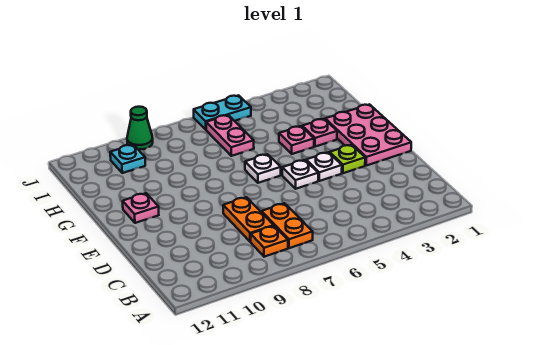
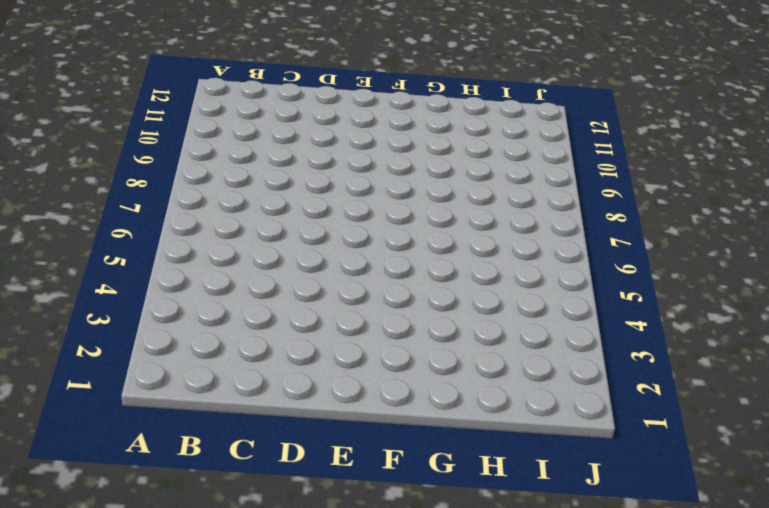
none -> orange 1x2 plate [262,203,313,248]
none -> orange 1x1 plate [251,226,288,257]
none -> orange 1x2 plate [223,197,274,242]

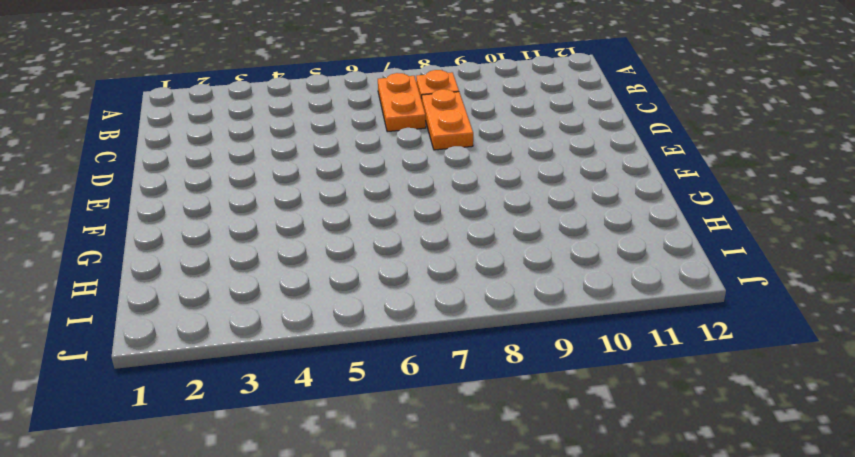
none -> pink 2x3 plate [325,104,411,165]
none -> lime 1x1 plate [330,145,365,173]
none -> white 1x1 plate [306,152,342,181]

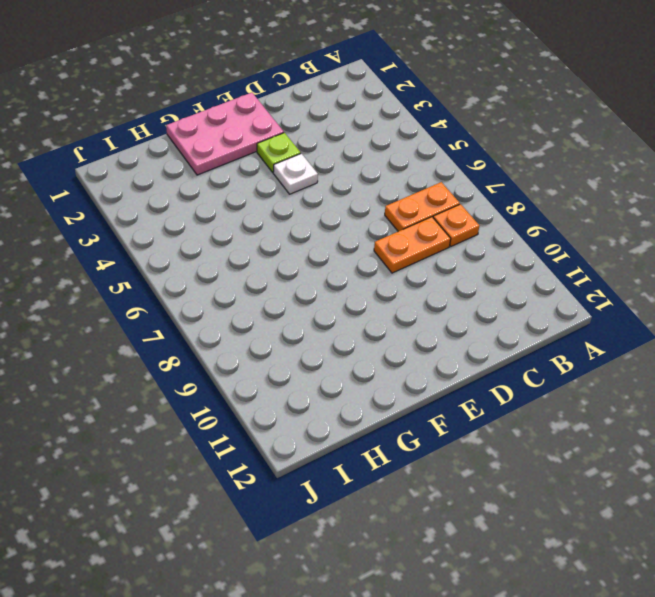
none -> white 1x1 plate [282,160,318,189]
none -> white 1x1 plate [245,154,281,183]
none -> pink 1x1 plate [123,193,159,223]

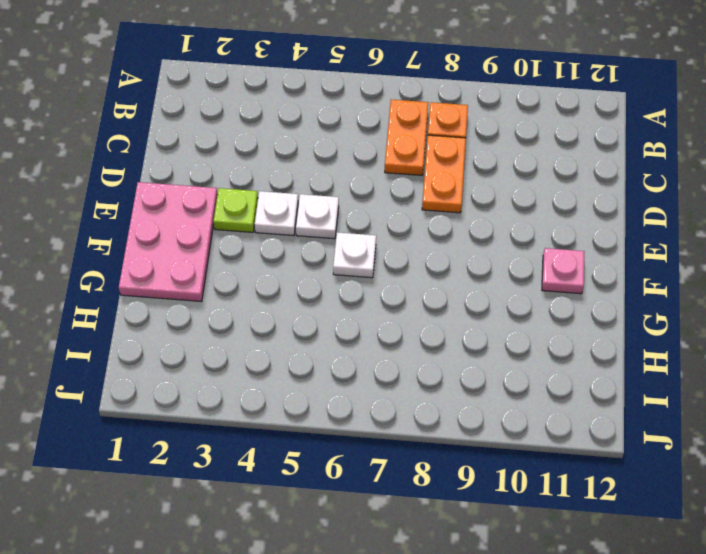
none -> pink 1x1 plate [302,119,337,147]
none -> pink 1x1 plate [279,126,314,154]
none -> pink 1x2 plate [206,115,254,156]

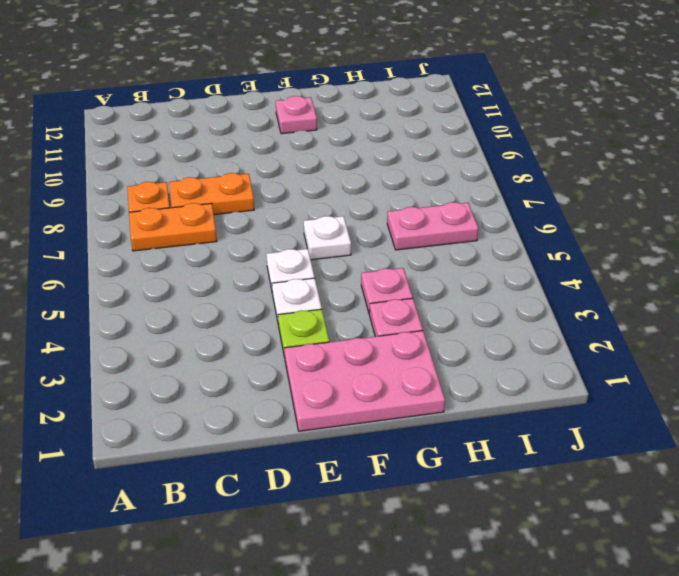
none -> cyan 1x1 plate [110,145,145,173]
none -> cyan 1x2 plate [194,95,251,130]
none -> green 1x1 cone [127,107,153,150]

